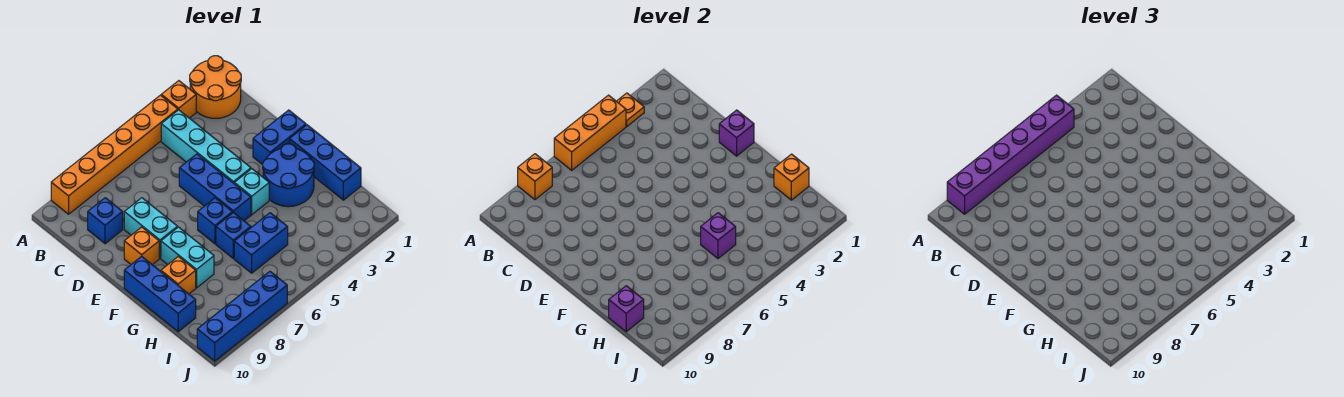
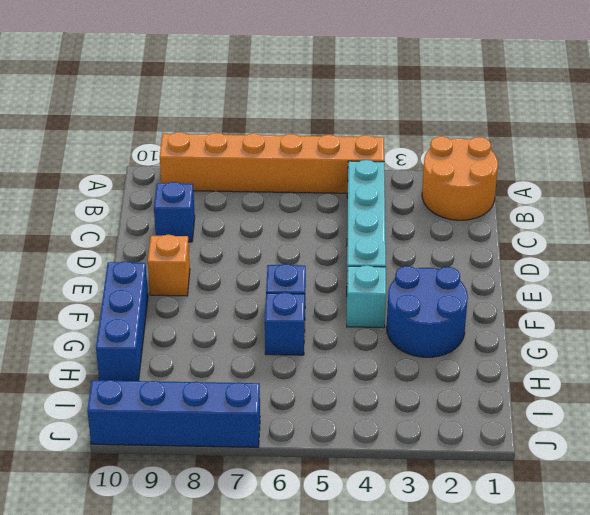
none -> orange 1x1 brick [161,81,196,118]
none -> blue 1x3 brick [179,154,251,221]
none -> cyan 1x2 brick [124,198,178,258]

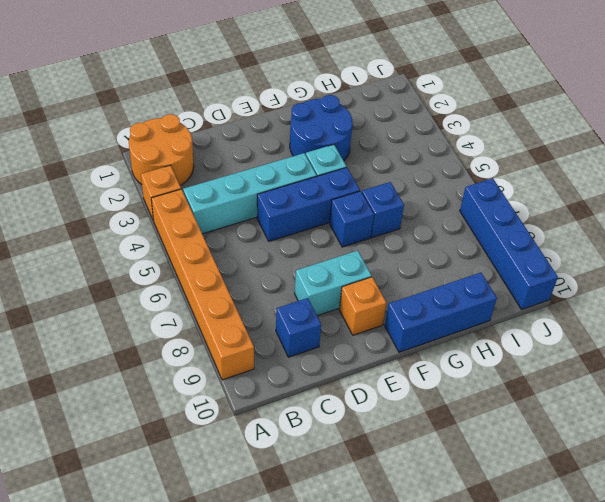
none -> blue 1x2 brick [253,110,306,165]
none -> blue 1x3 brick [290,125,361,200]
none -> cyan 1x2 brick [161,227,214,288]

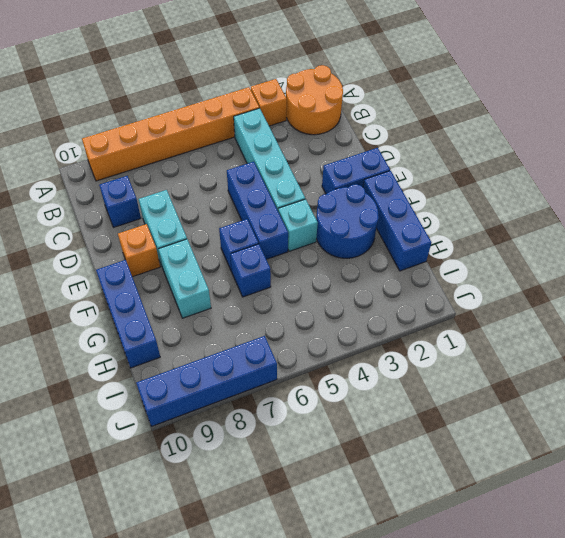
none -> orange 1x1 brick [161,256,196,294]
none -> blue 1x2 brick [234,213,288,273]
none -> orange 1x1 plate [617,93,644,126]

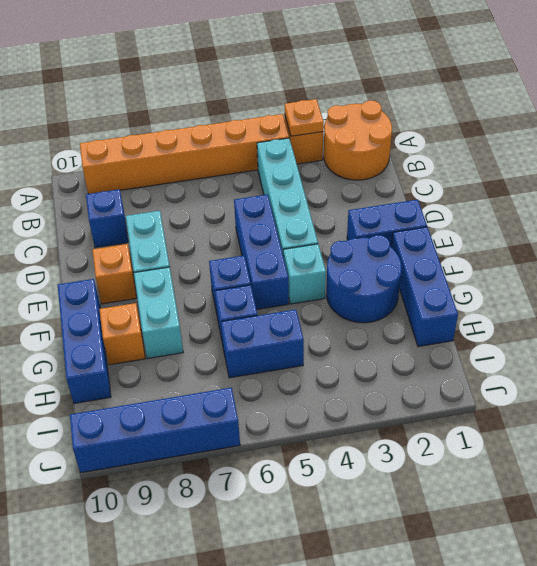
none -> orange 1x3 brick [554,95,626,170]
none -> orange 1x1 brick [518,154,552,200]
none -> purple 1x1 brick [719,110,754,156]

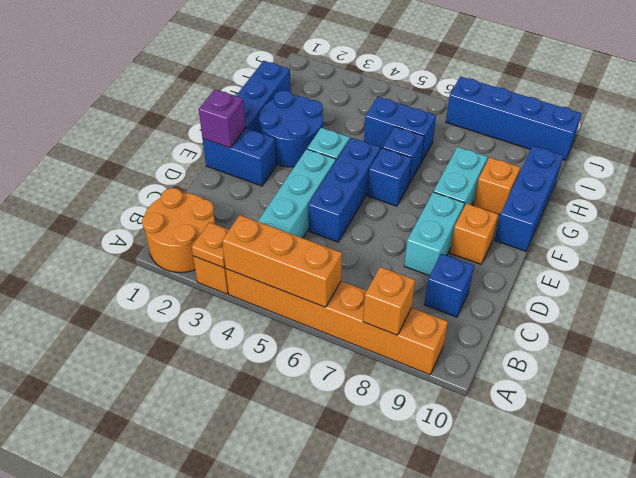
none -> orange 1x1 brick [774,154,809,200]
none -> purple 1x1 brick [701,213,736,258]
none -> purple 1x1 brick [609,286,644,332]

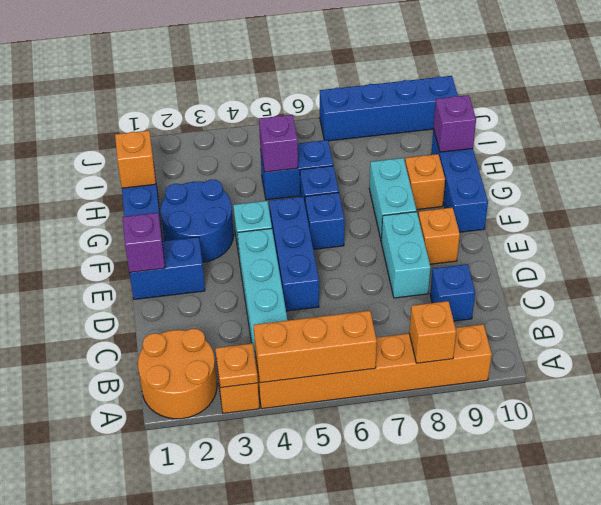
none -> purple 1x6 brick [947,95,1074,214]

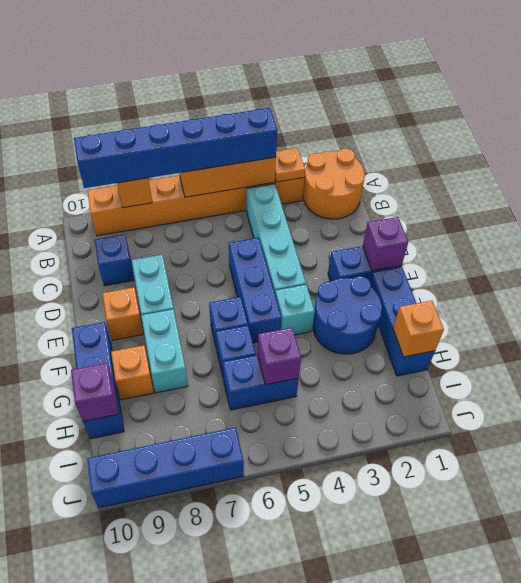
blue 1x6 brick [74,108,277,188] -> purple 1x6 brick [947,95,1074,214]

